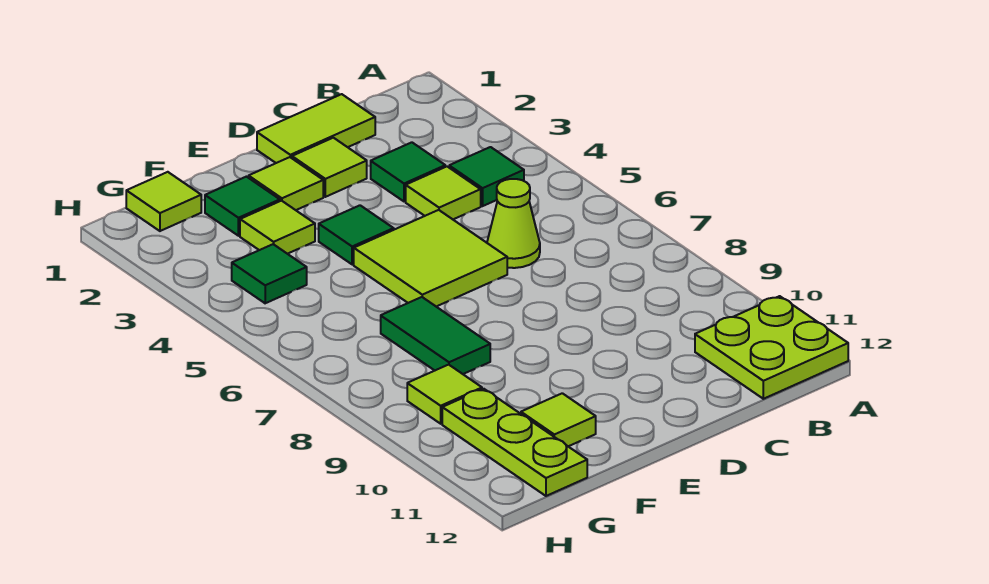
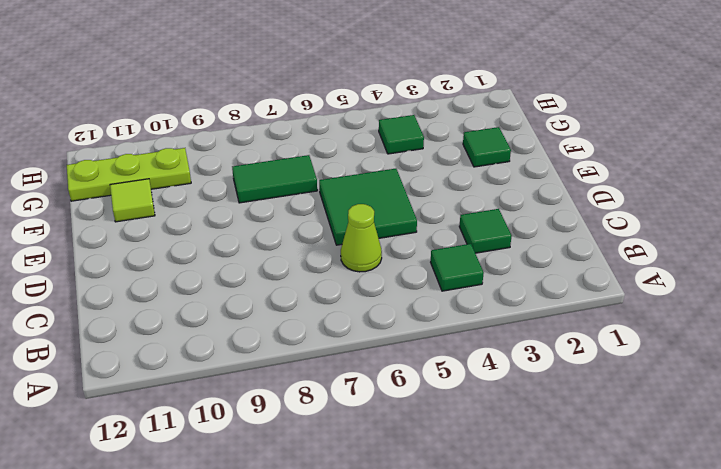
green 2x2 tile [319,169,417,245] -> lime 2x2 tile [354,210,507,307]
none -> lime 2x2 plate [695,296,848,399]
none -> lime 1x2 tile [257,94,375,163]
none -> lime 1x1 tile [406,167,481,219]

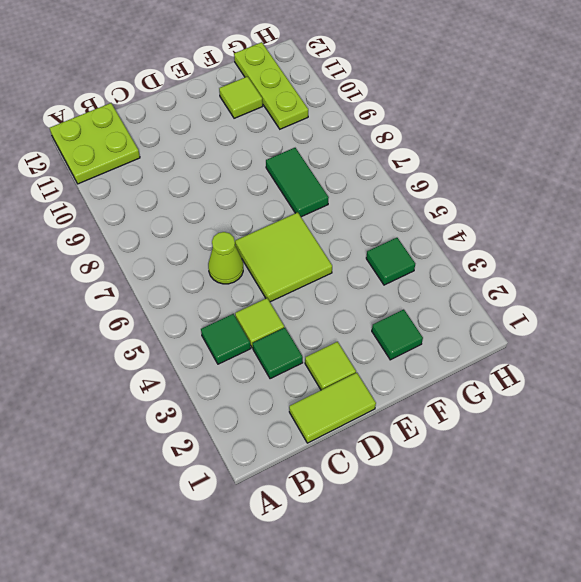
none -> lime 1x1 tile [249,157,323,210]
none -> green 1x1 tile [319,205,394,265]
none -> lime 1x1 tile [240,201,315,254]

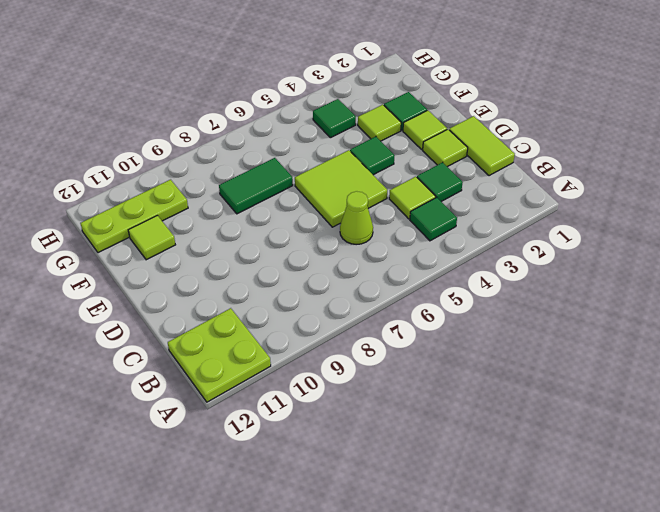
none -> lime 1x1 tile [126,172,201,231]
none -> lime 1x1 tile [407,365,482,424]

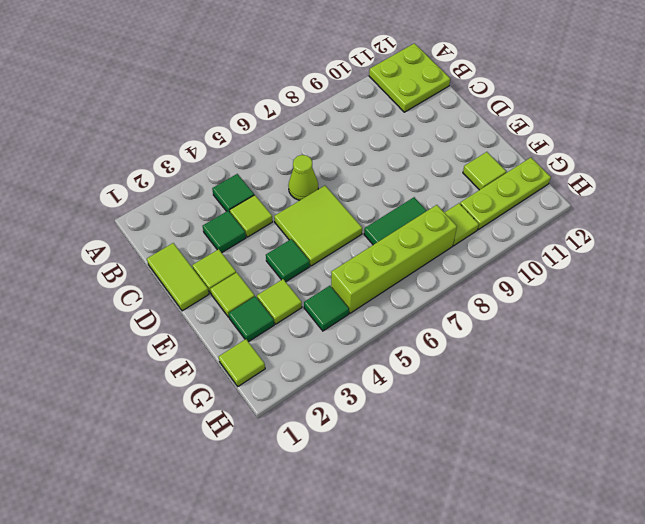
lime 1x4 brick [331,205,457,313] -> none

